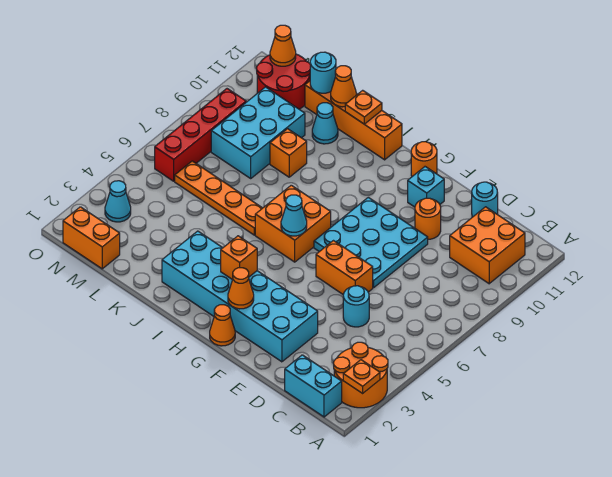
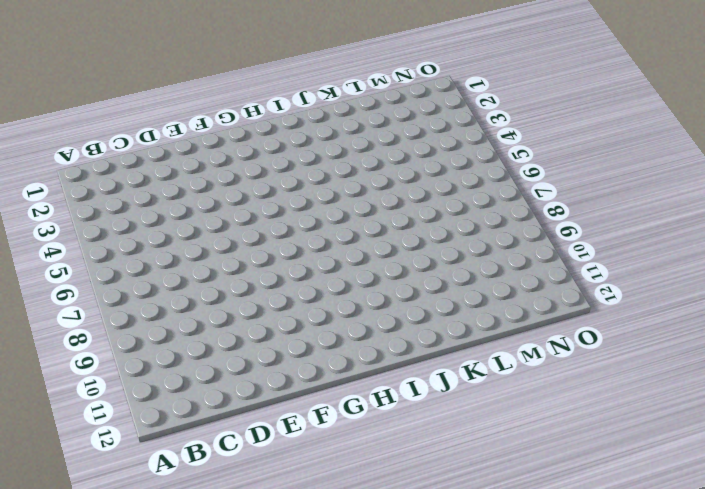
none -> orange 2x2 round brick [334,342,388,408]
none -> cyan 1x2 brick [285,355,342,417]
none -> orange 2x2 brick [450,207,525,284]
none -> cyan 1x1 round brick [343,286,369,327]

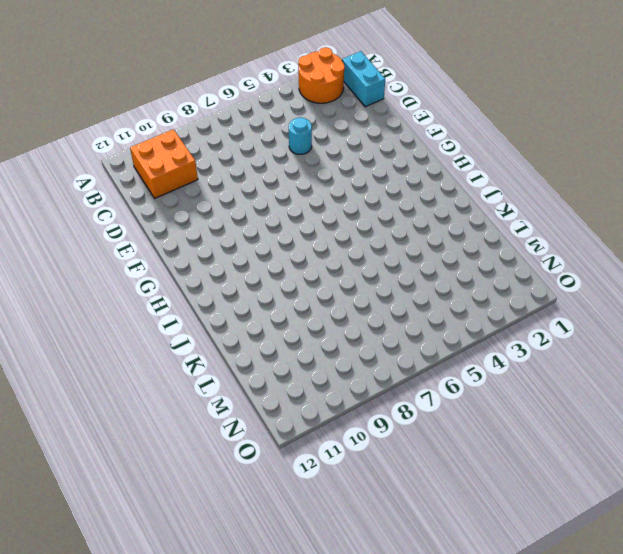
none -> cyan 1x1 round brick [472,182,498,217]
none -> cyan 2x6 brick [162,231,318,362]
none -> orange 1x2 brick [316,241,373,294]
none -> cyan 3x3 plate [314,197,428,288]

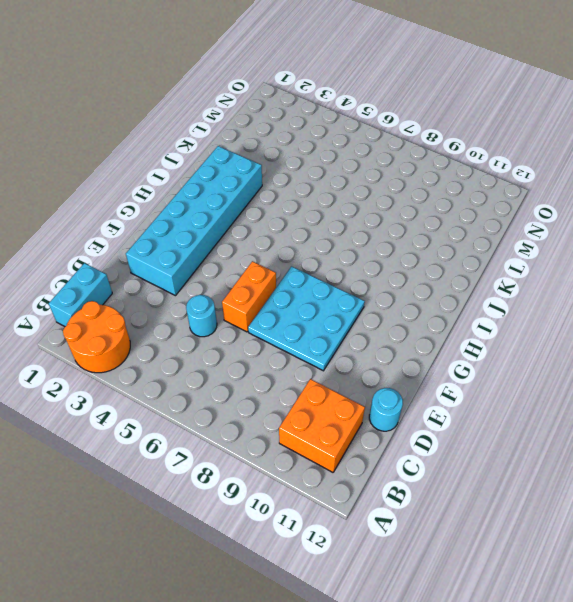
none -> orange 1x1 round brick [415,198,441,239]
none -> cyan 1x1 brick [408,167,444,207]
none -> orange 1x1 cone [210,305,235,346]
none -> orange 1x1 round brick [411,142,437,176]

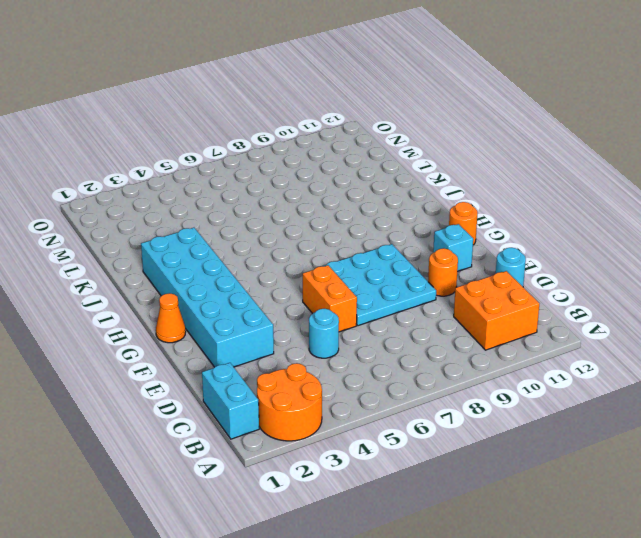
none -> orange 2x2 brick [255,185,331,262]
none -> orange 1x4 brick [305,81,402,160]
none -> orange 1x4 plate [175,161,262,235]
none -> orange 1x1 brick [270,129,307,177]

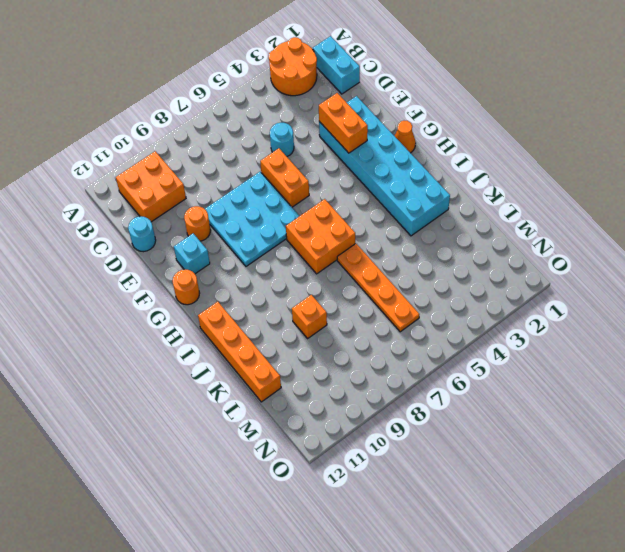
orange 1x2 brick [319,93,368,153] -> orange 1x2 brick moved to [63,207,120,269]
none -> cyan 1x1 cone [312,103,338,144]
none -> cyan 2x3 brick [211,87,305,178]
none -> red 2x2 round brick [257,54,310,109]
none -> cyan 1x1 cone [105,181,131,222]

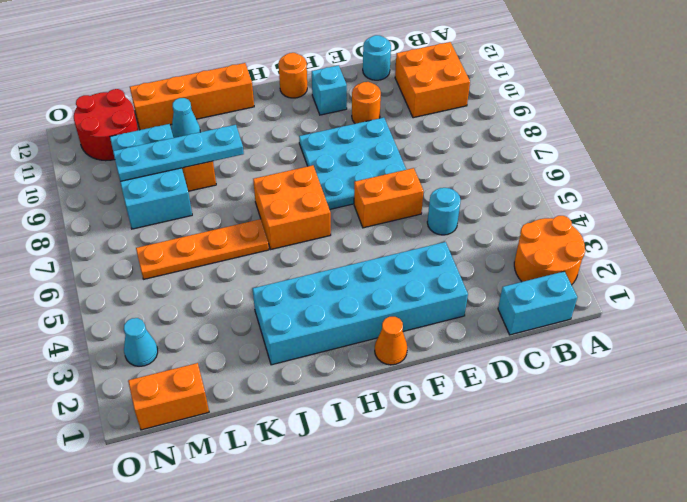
cyan 1x4 plate [113,125,244,181] -> none
none -> red 1x4 brick [155,89,246,181]
none -> orange 1x1 plate [343,360,380,393]
none -> orange 1x1 cone [228,268,254,309]
none -> orange 1x1 brick [221,236,257,279]

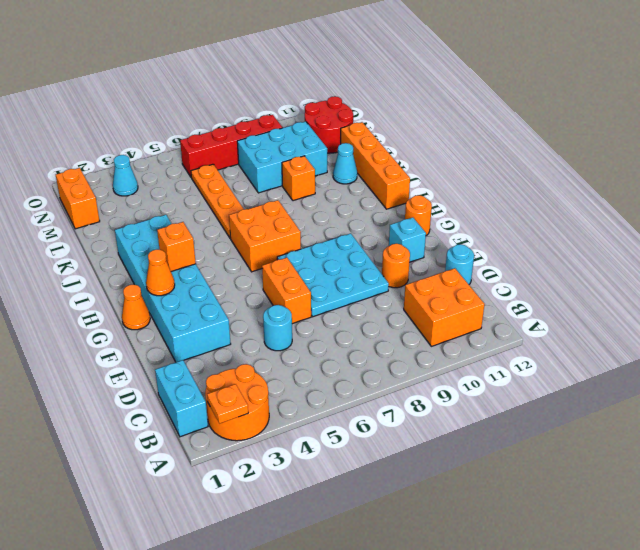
none -> cyan 1x1 cone [281,195,307,236]
none -> orange 1x1 plate [345,90,382,124]
none -> orange 1x1 cone [331,66,356,107]
none -> cyan 1x1 round brick [310,52,336,93]

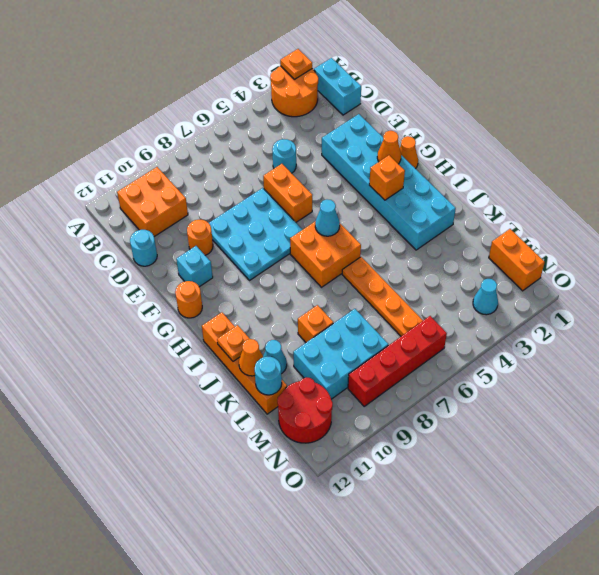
none -> orange 1x1 cone [270,25,296,66]

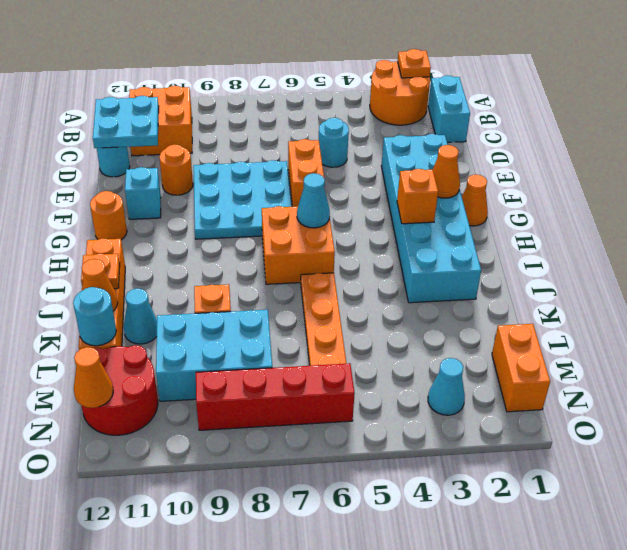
cyan 2x2 plate [93,96,159,148] -> none

